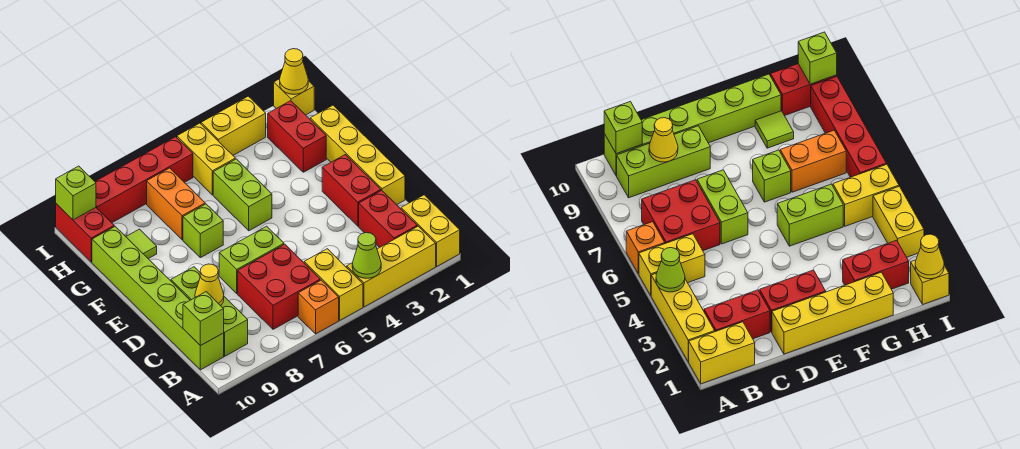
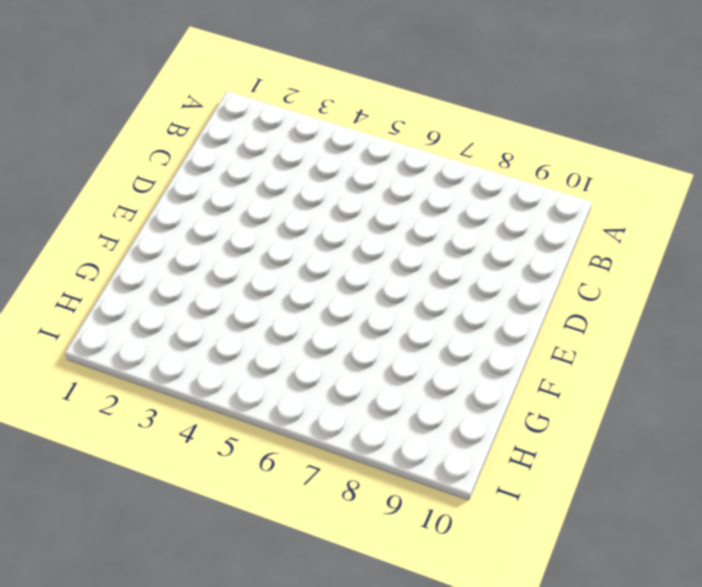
none -> yellow 1x2 brick [401,195,460,266]
none -> yellow 1x3 brick [347,226,436,307]
none -> yellow 1x2 brick [304,249,363,320]

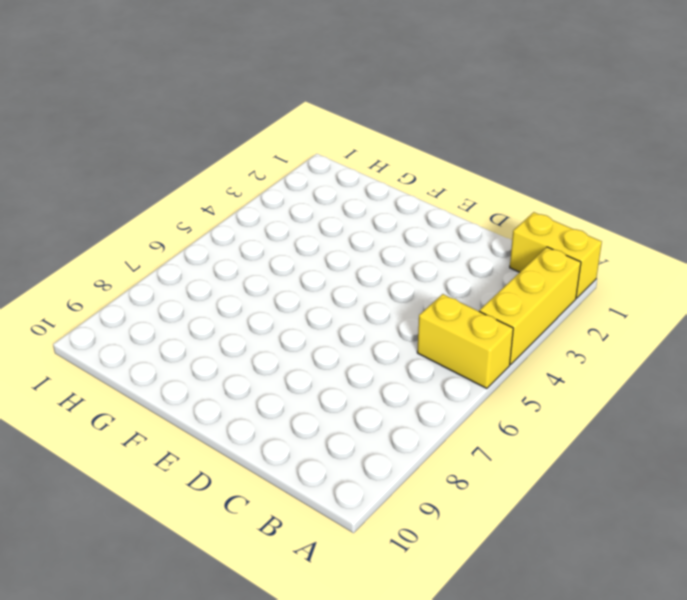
none -> orange 1x1 brick [298,280,339,334]
none -> red 1x2 brick [359,190,417,248]
none -> red 2x2 brick [238,244,320,329]

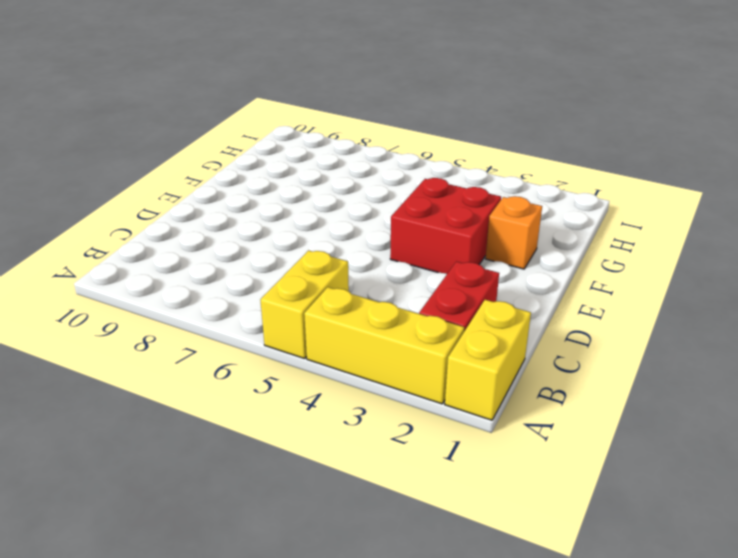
red 2x2 brick [390,178,501,274] -> red 2x2 brick moved to [238,244,320,329]
orange 1x1 brick [485,196,542,269] -> orange 1x1 brick moved to [298,280,339,334]
none -> lime 1x3 brick [171,267,248,356]
none -> lime 1x6 brick [92,227,224,370]
none -> yellow 1x4 brick [310,105,405,205]

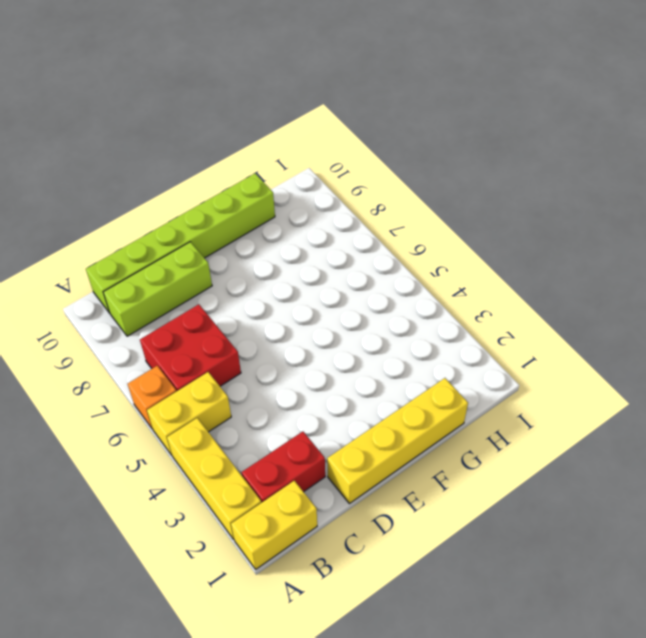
none -> red 1x2 brick [322,155,381,226]
none -> lime 1x2 brick [219,226,284,293]
none -> lime 1x2 brick [213,159,272,231]

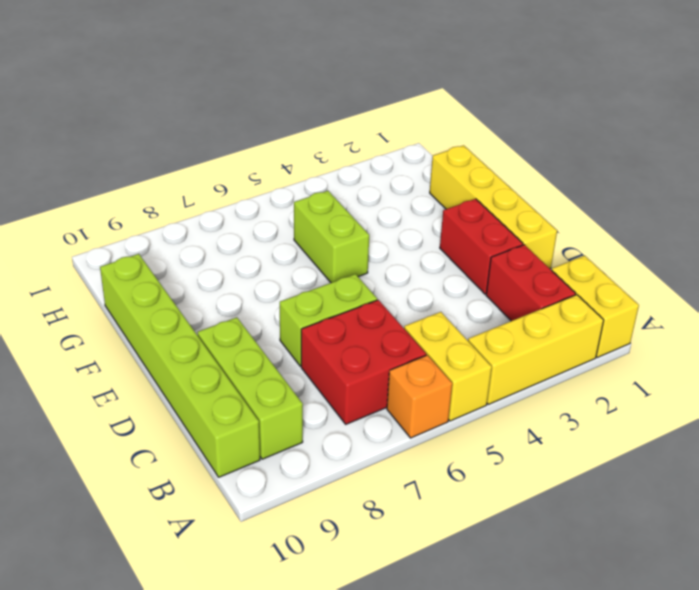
none -> lime 1x1 brick [183,204,223,258]
none -> red 1x2 brick [268,101,326,172]
none -> orange 1x2 brick [147,168,205,240]

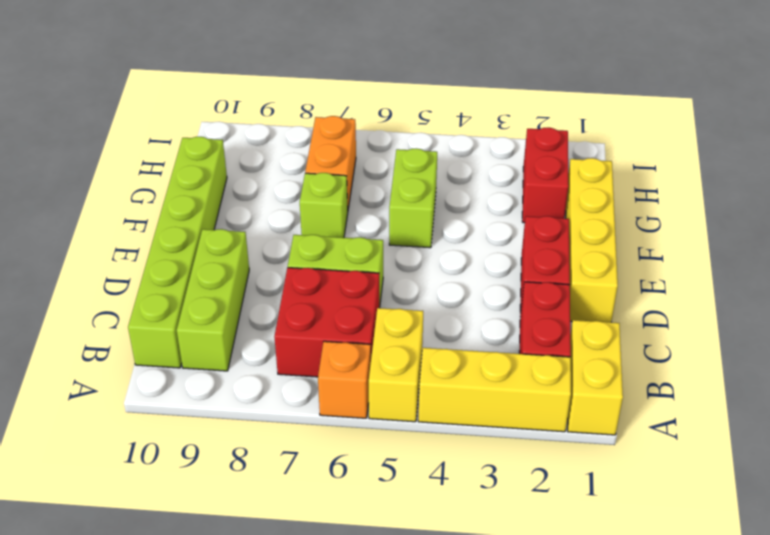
none -> lime 1x1 tile [126,229,157,259]
none -> yellow 1x2 brick [177,123,235,195]
none -> red 1x2 brick [56,204,114,262]

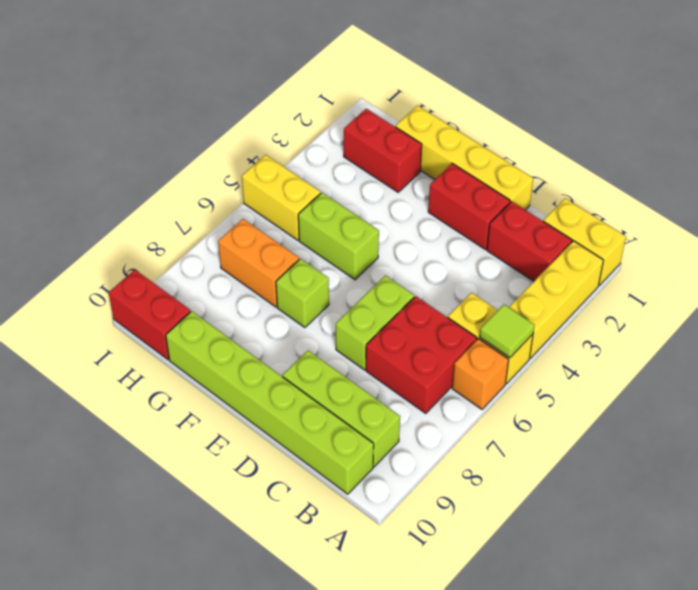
lime 1x1 tile [480,305,534,358] -> lime 1x1 tile moved to [126,229,157,259]
none -> yellow 1x1 brick [274,79,314,115]
none -> yellow 1x2 brick [201,96,266,155]
none -> red 1x4 brick [95,137,193,223]

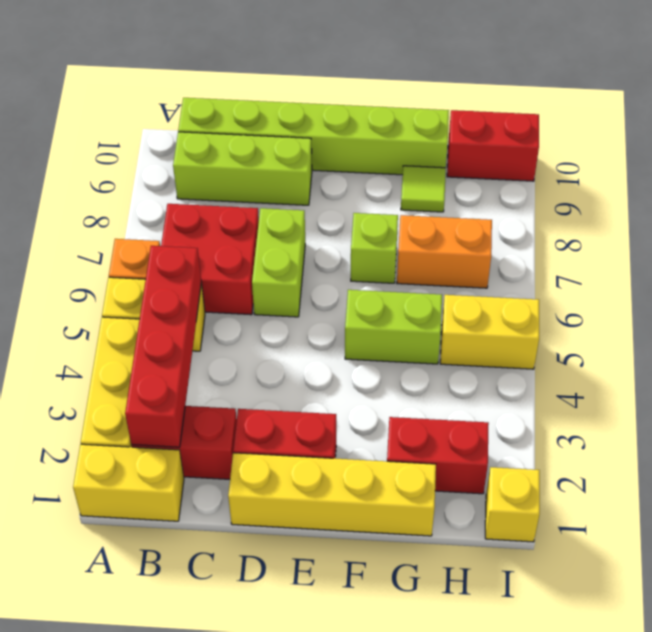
red 1x4 brick [125,246,201,447] -> red 1x4 brick moved to [95,137,193,223]
none -> yellow 1x2 brick [201,96,266,155]
none -> lime 1x1 cone [352,233,381,278]
none -> lime 1x1 brick [183,292,224,346]

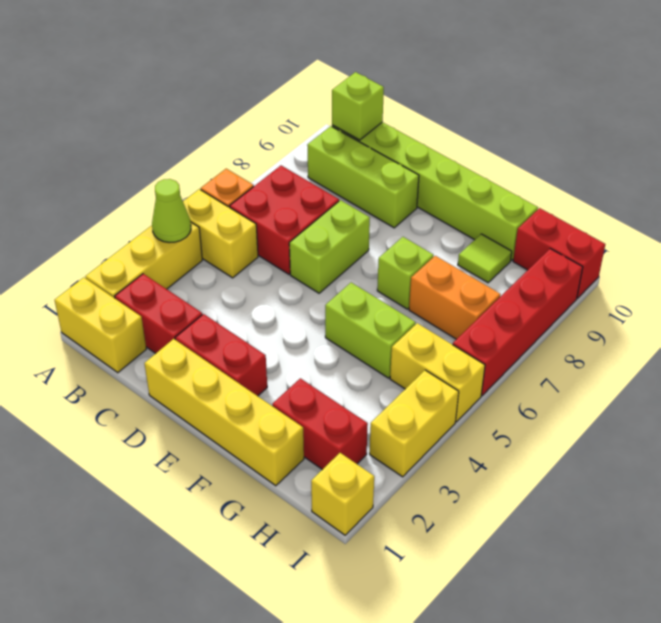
none -> yellow 1x1 cone [195,264,224,306]
none -> yellow 1x1 cone [280,49,308,94]
none -> lime 1x1 brick [56,166,96,220]

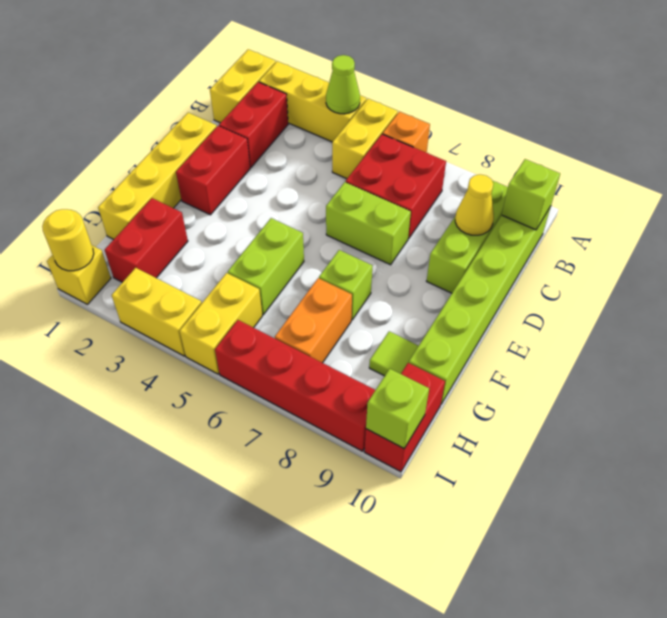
yellow 1x1 round brick [42,209,94,271] -> yellow 1x1 cone [280,49,308,94]

